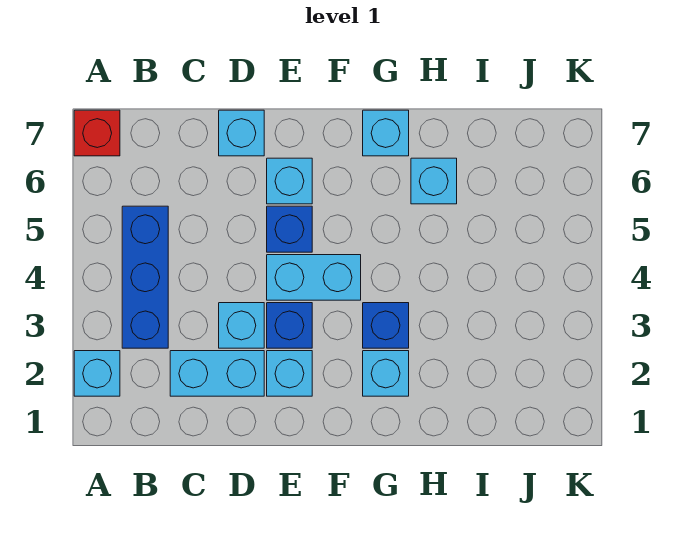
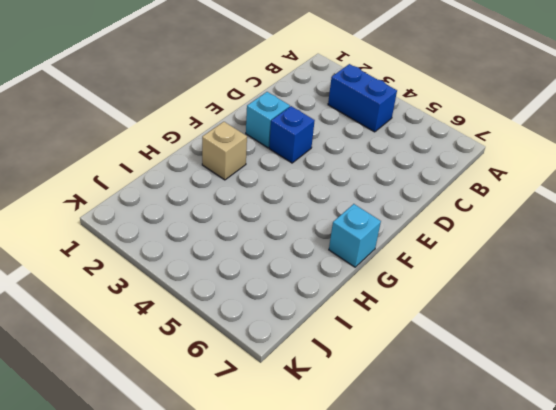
blue 1x2 brick [328,64,397,132] -> blue 1x3 brick [122,206,168,348]
tan 1x1 brick [202,122,247,180] -> cyan 1x1 brick [363,351,409,396]
none -> cyan 1x1 brick [74,351,120,396]
none -> red 1x1 brick [74,110,120,156]
none -> cyan 1x2 brick [170,351,264,396]

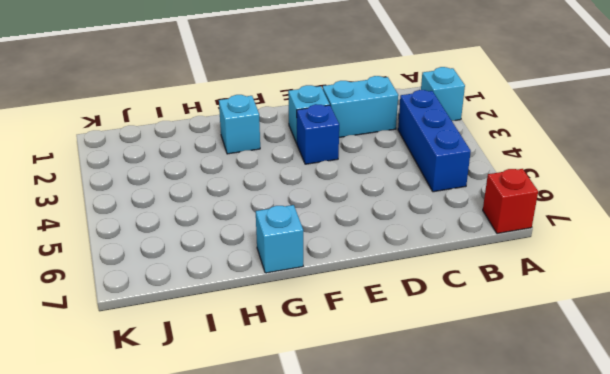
none -> cyan 1x1 brick [219,303,264,348]
none -> cyan 1x1 brick [219,110,264,156]
none -> cyan 1x2 brick [267,255,361,300]

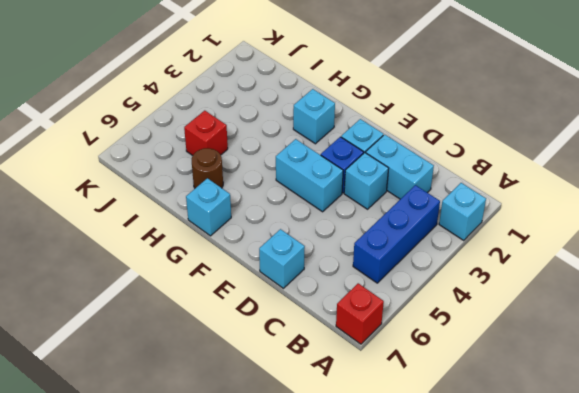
brown 1x1 round brick [192,148,223,188] -> cyan 1x1 brick [411,158,457,204]
red 1x1 brick [184,111,228,156] -> none
none -> blue 1x1 brick [267,206,312,252]
none -> cyan 1x1 brick [267,158,312,204]
none -> blue 1x1 brick [363,303,409,348]

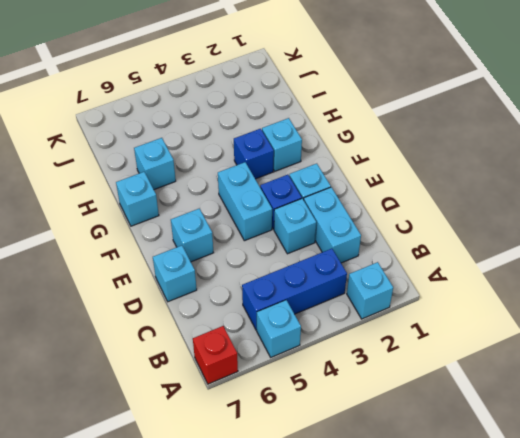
cyan 1x1 brick [257,300,301,357] -> none
none -> blue 1x1 brick [267,206,312,252]

